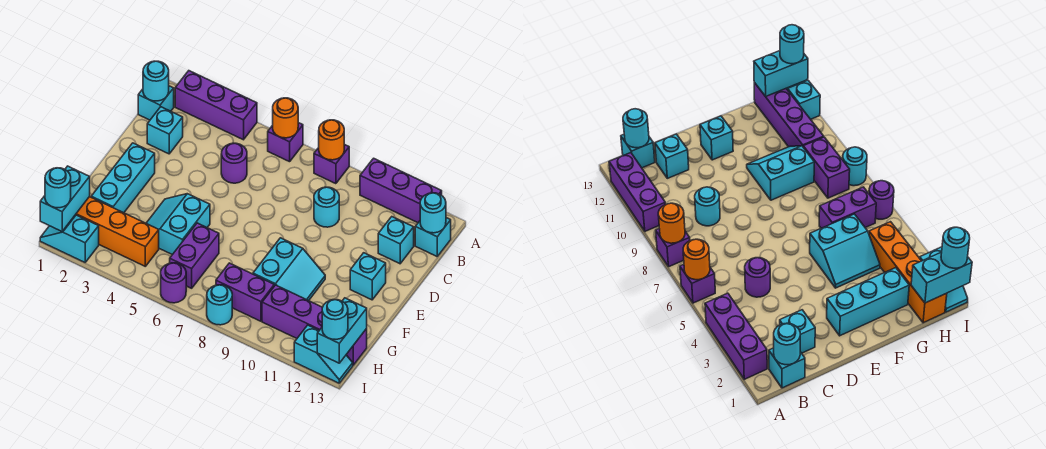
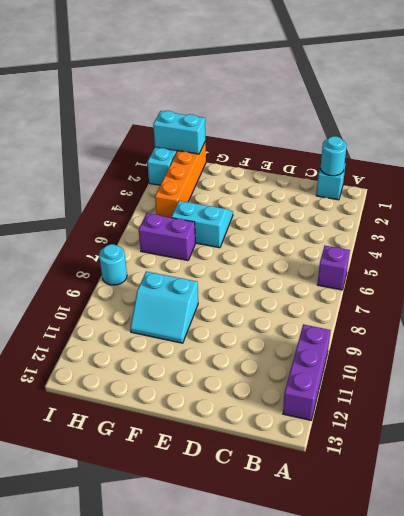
none -> purple 1x3 brick [175,71,257,140]
none -> purple 1x1 brick [314,144,349,184]
none -> cyan 1x1 brick [415,218,451,256]
none -> cyan 1x1 brick [147,107,183,154]

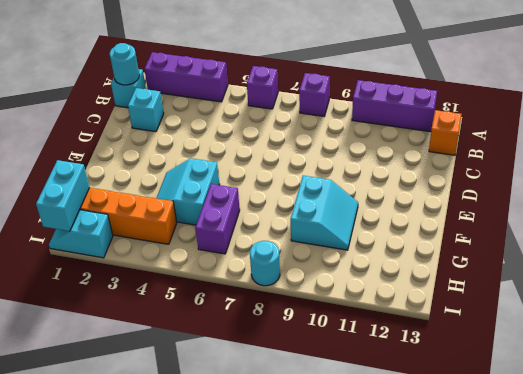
orange 1x1 brick [429,110,462,155] -> cyan 1x1 brick [415,218,451,256]
none -> purple 1x1 round brick [221,143,247,183]
none -> cyan 1x1 round brick [314,187,339,227]
none -> cyan 1x1 brick [378,217,414,264]
none -> cyan 1x3 brick [91,143,155,213]

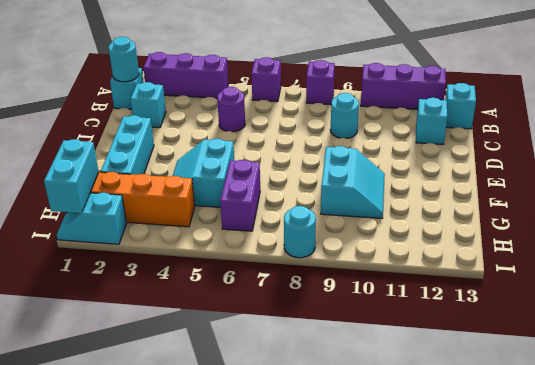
none -> cyan 1x1 brick [350,253,386,300]
none -> purple 1x2 brick [216,263,274,321]
none -> purple 1x4 brick [262,285,367,365]
none -> purple 1x1 round brick [161,263,186,303]

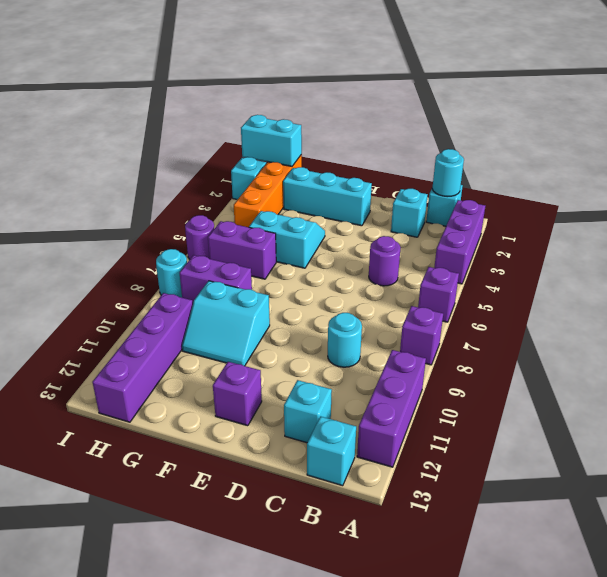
purple 1x1 brick [213,362,262,426] -> cyan 1x1 brick [350,253,386,300]
purple 1x2 brick [180,255,252,302] -> purple 1x2 brick turned to [216,263,274,321]
none -> cyan 1x2 slope [294,325,353,383]
none -> orange 1x1 round brick [273,98,298,138]
none -> orange 1x1 round brick [319,120,344,160]
none -> cyan 1x1 round brick [420,193,446,233]

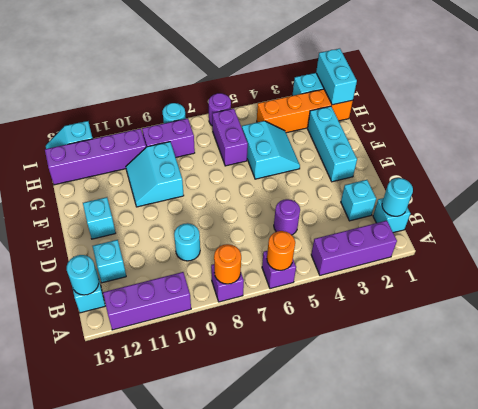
none -> cyan 1x2 brick [317,298,367,363]
none -> cyan 1x1 round brick [45,168,71,208]
none -> cyan 1x1 round brick [322,300,348,339]

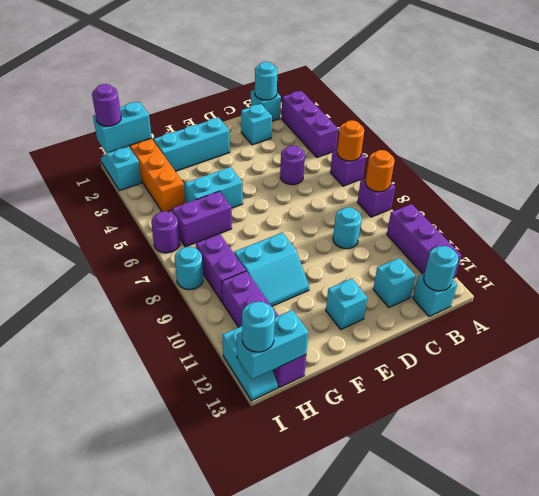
purple 1x1 round brick [92,84,121,126] -> cyan 1x1 round brick [45,168,71,208]

